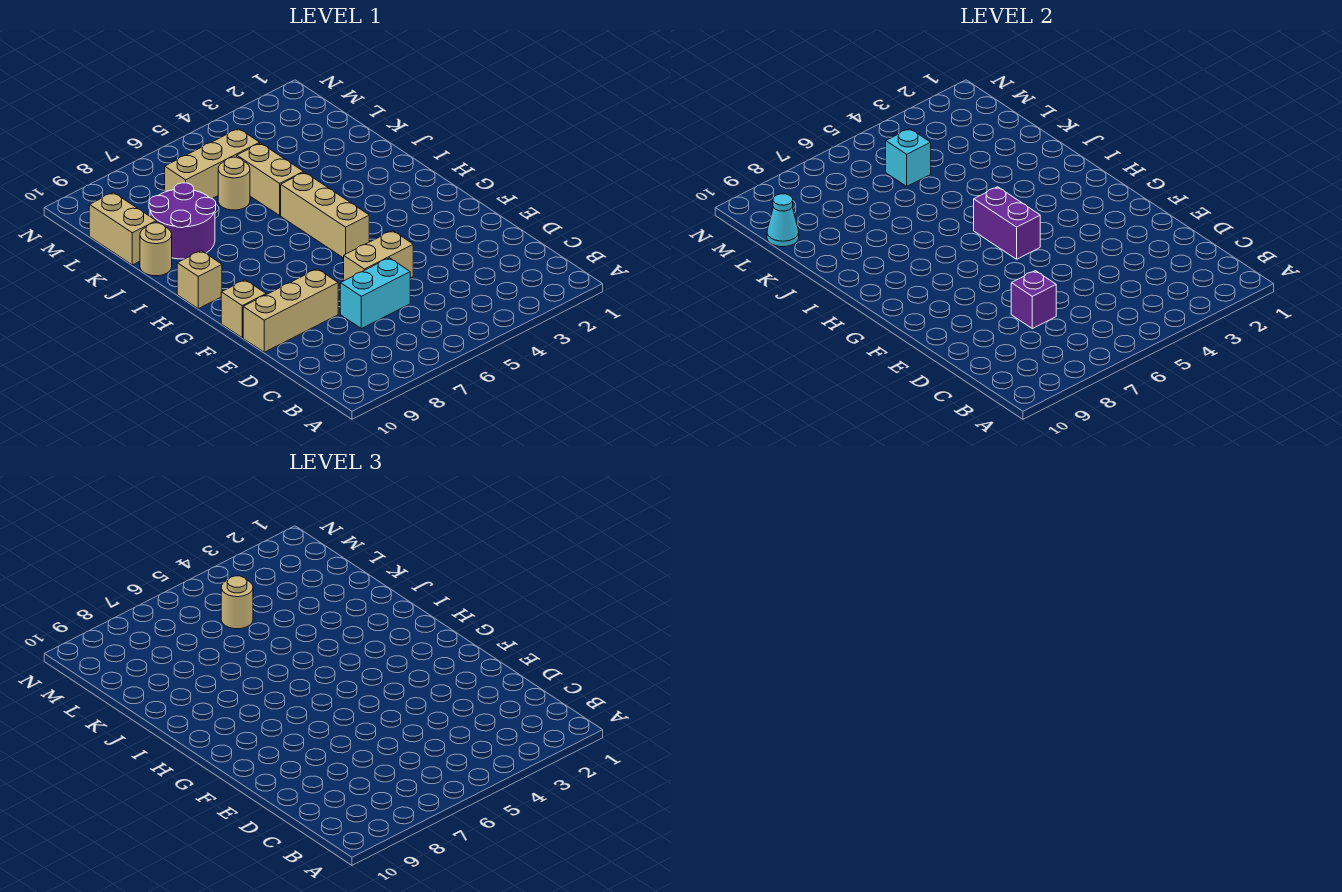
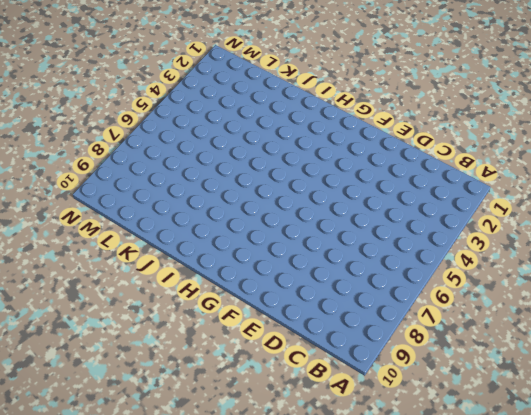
none -> cyan 1x2 brick [340,258,410,329]
none -> tan 1x2 brick [344,231,413,281]
none -> tan 1x3 brick [243,269,338,352]

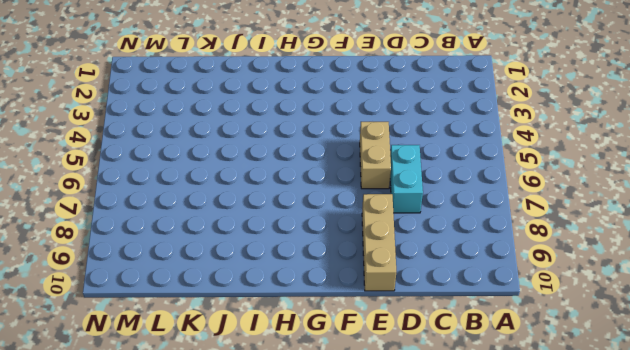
none -> tan 1x1 brick [221,280,266,338]
none -> tan 1x3 brick [281,172,369,258]
none -> tan 1x1 brick [177,251,222,309]

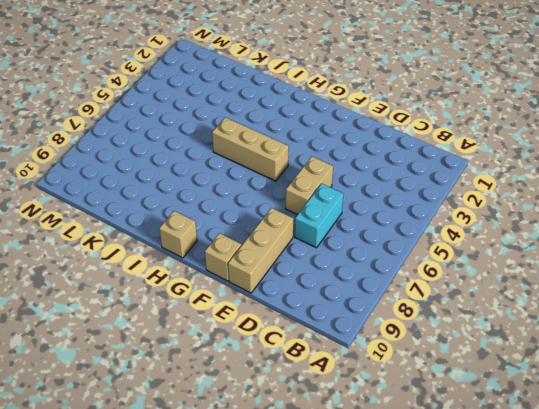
none -> tan 1x2 brick [237,143,304,215]
none -> purple 2x2 round brick [149,183,216,259]
none -> tan 1x1 round brick [140,223,172,276]

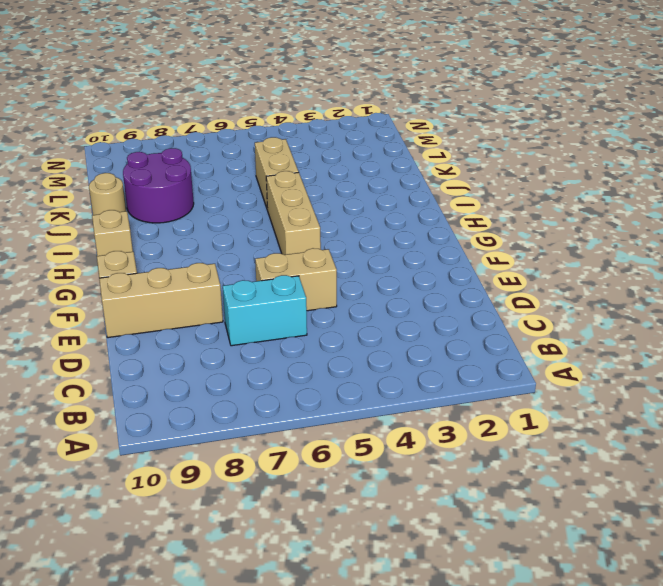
none -> tan 1x1 round brick [218,157,250,210]
none -> tan 1x2 brick [89,192,156,265]
none -> tan 1x3 brick [165,129,260,199]

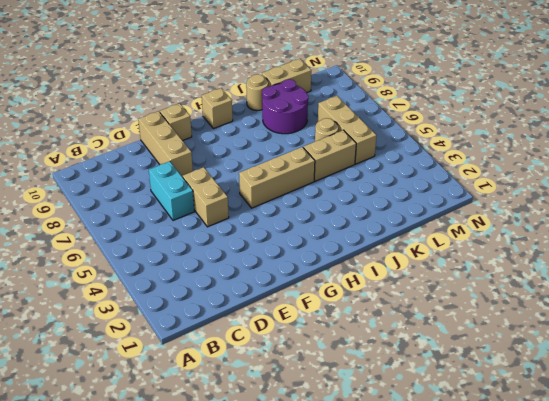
none -> purple 1x1 brick [1011,271,1056,329]
none -> purple 1x2 brick [974,187,1040,259]
none -> cyan 1x1 brick [886,129,931,186]

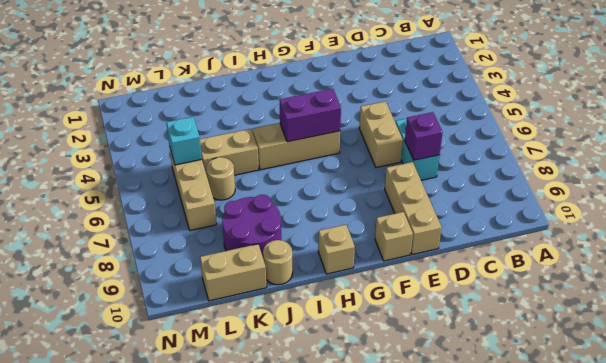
none -> cyan 1x1 cone [767,194,799,247]
none -> tan 1x1 round brick [221,576,253,629]

